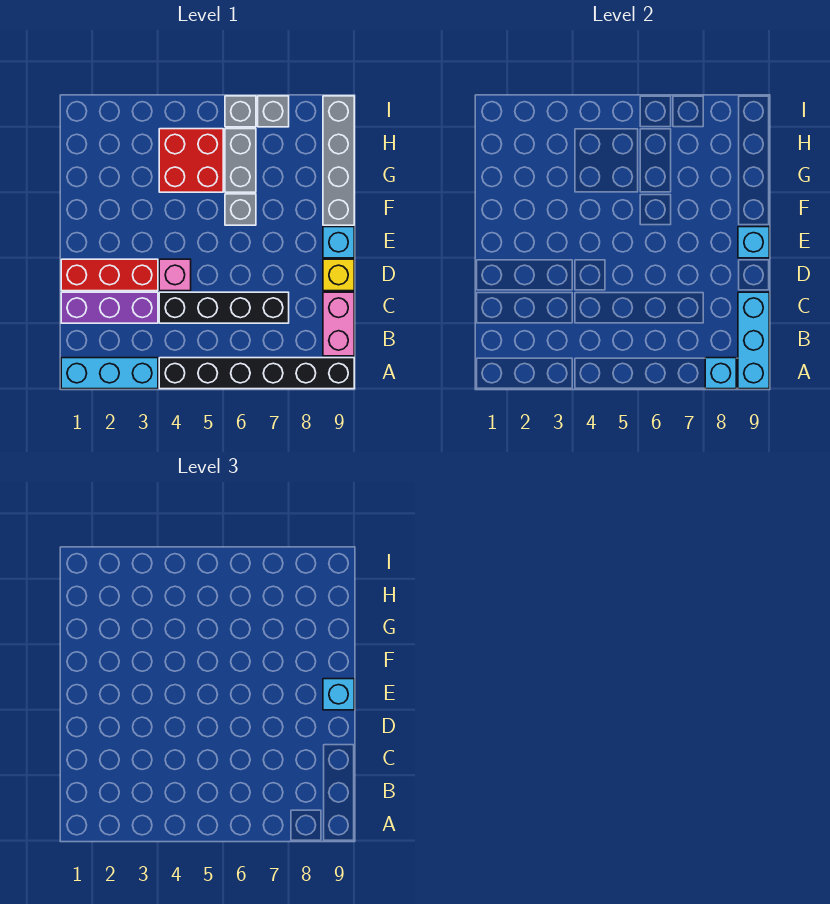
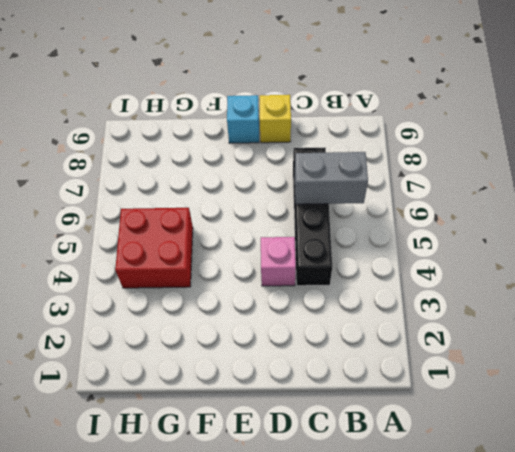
grey 1x2 brick [295,152,368,204] -> grey 1x2 brick moved to [225,129,256,192]
none -> cyan 1x3 brick [61,358,158,389]
none -> black 1x6 brick [159,358,354,389]
none -> pink 1x2 brick [323,292,354,356]

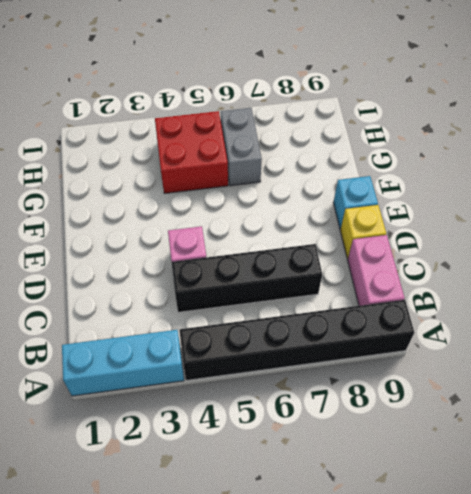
none -> purple 1x3 brick [61,292,158,323]
none -> red 1x3 brick [61,259,158,291]
none -> grey 1x1 brick [225,194,256,225]

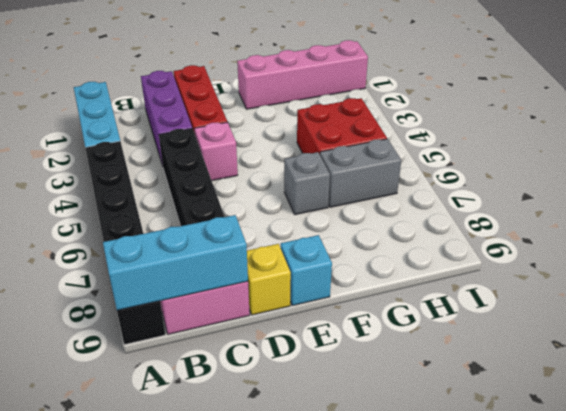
pink 1x4 brick [237,40,368,109] -> none
none -> grey 1x4 brick [323,96,354,225]
none -> grey 1x1 brick [225,96,256,127]
none -> grey 1x1 brick [258,96,289,127]

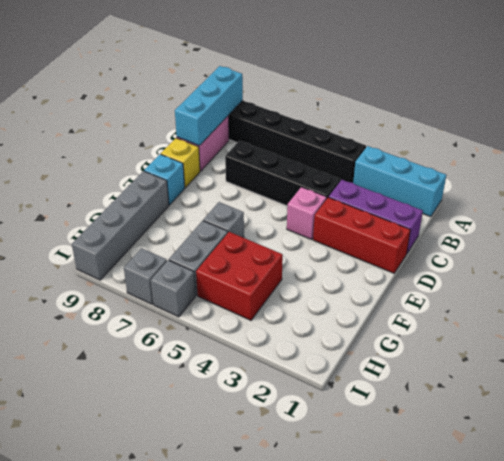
none -> cyan 1x1 brick [705,358,736,389]
none -> cyan 1x1 brick [738,227,769,258]
none -> cyan 1x1 brick [323,679,354,710]

